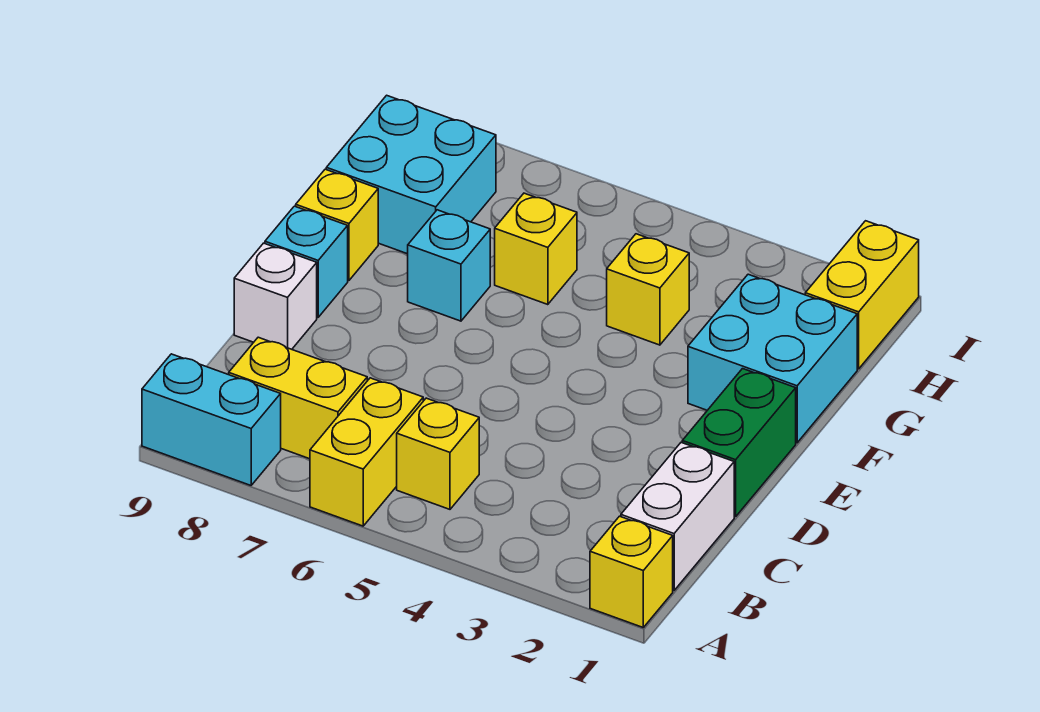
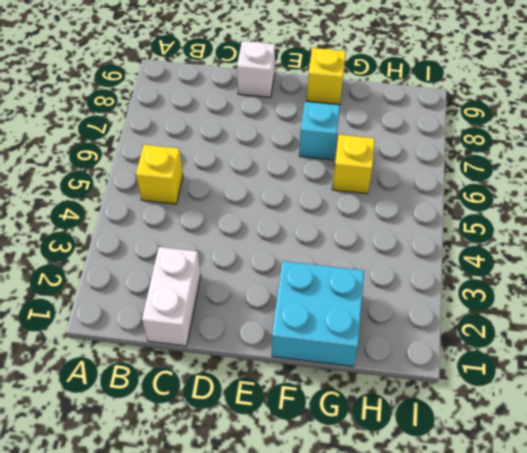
white 1x2 brick [142,247,201,346] -> white 1x2 brick turned to [621,443,734,591]
none -> yellow 1x1 brick [590,516,673,627]
none -> yellow 1x2 brick [310,378,423,526]
none -> cyan 1x2 brick [142,354,281,485]

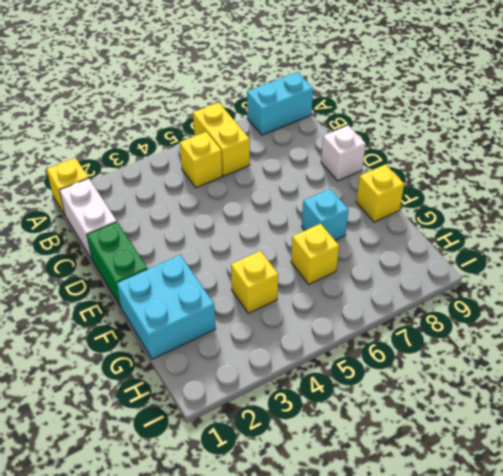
none -> yellow 1x2 brick [229,337,367,459]
none -> cyan 1x1 brick [265,206,348,317]
none -> cyan 2x2 brick [326,95,496,254]

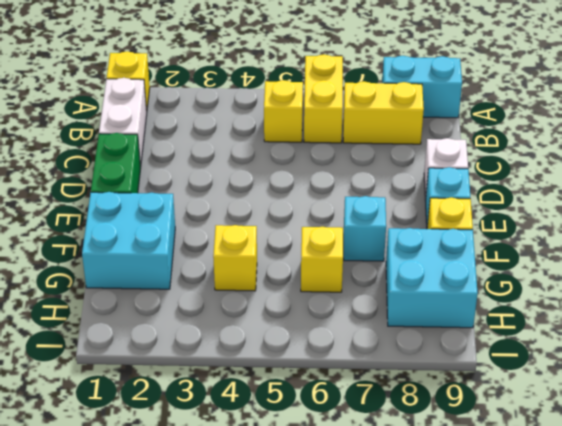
none -> yellow 1x2 brick [805,221,919,369]

